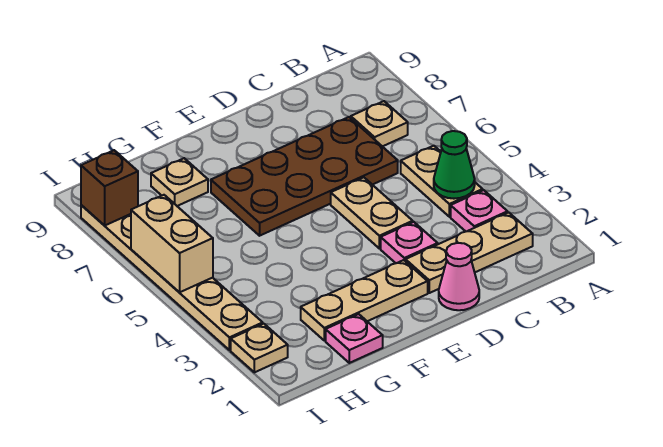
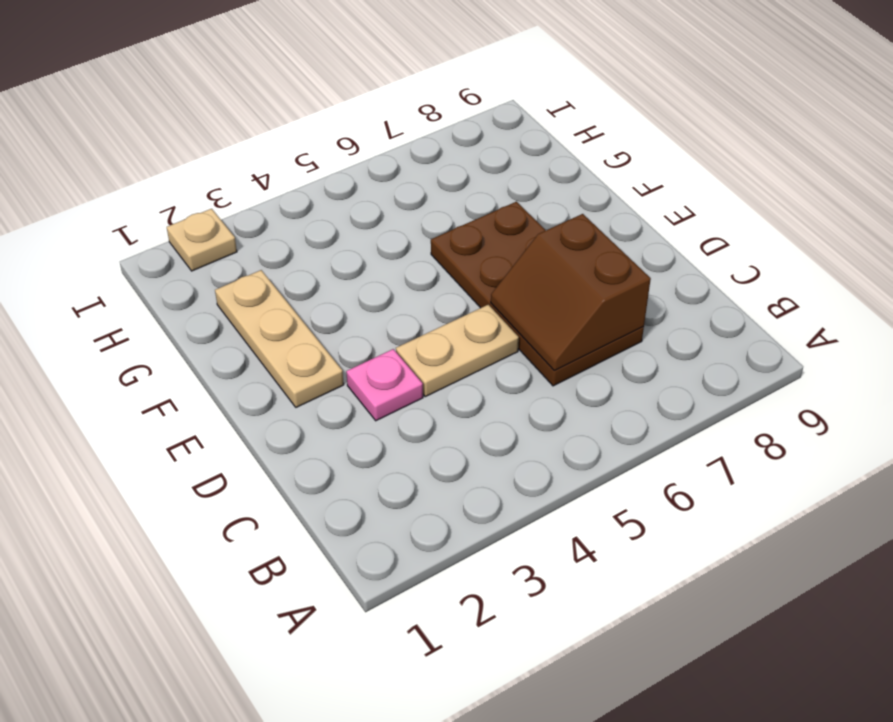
brown 2x2 slope [491,214,651,371] -> none
none -> tan 1x3 plate [406,212,533,293]
none -> pink 1x1 plate [451,190,508,231]
none -> tan 1x2 plate [401,146,483,217]

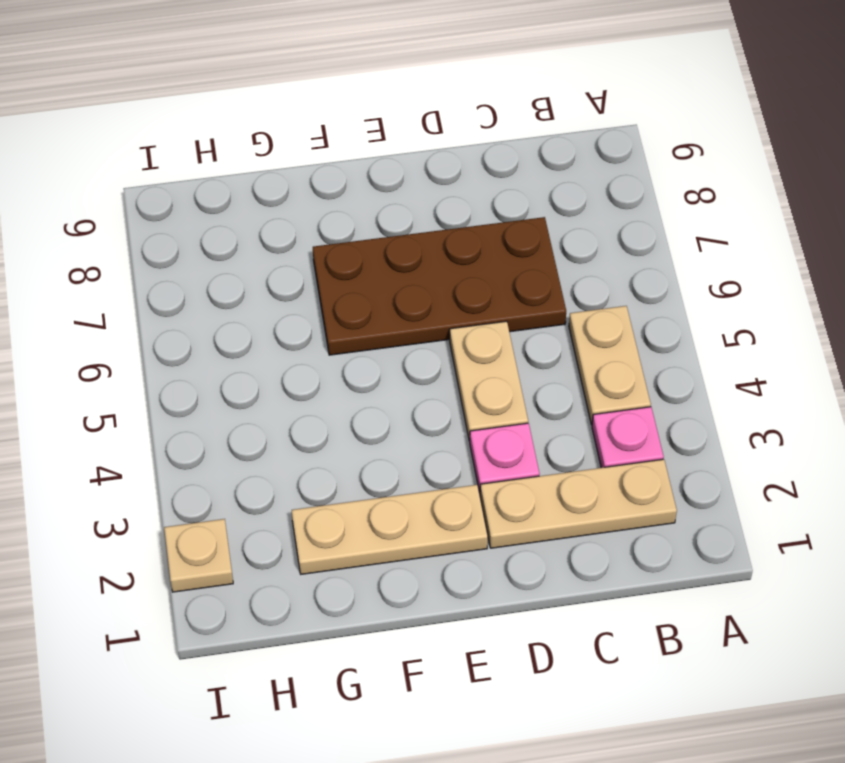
none -> tan 1x1 plate [351,101,408,147]
none -> pink 1x1 cone [439,243,479,310]
none -> pink 1x1 plate [326,314,383,363]

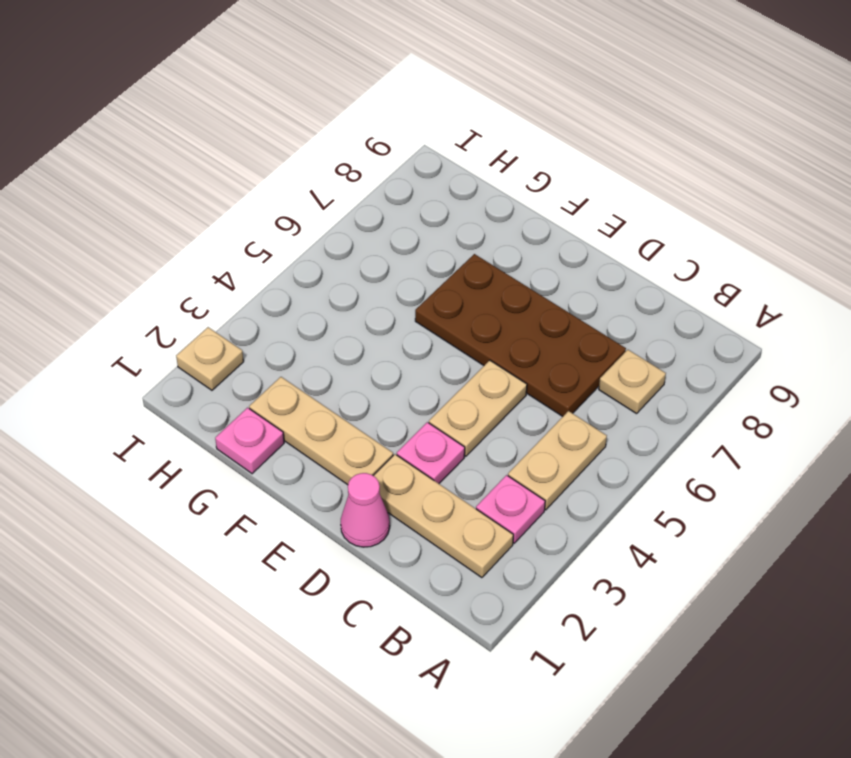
none -> tan 1x1 plate [151,158,208,206]
none -> tan 1x6 plate [81,205,263,350]
none -> green 1x1 cone [434,131,475,199]

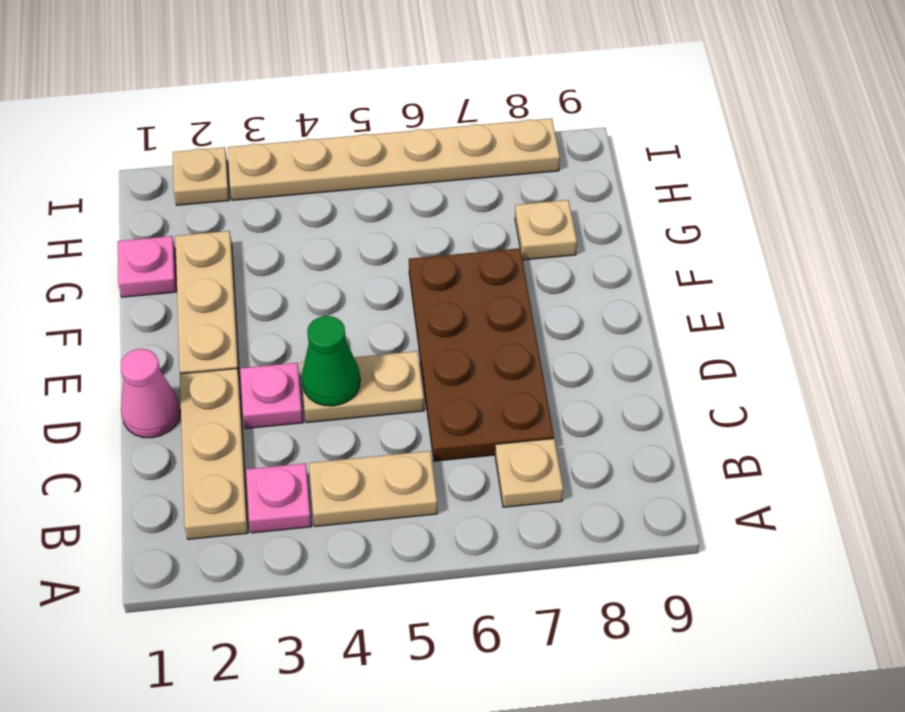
green 1x1 cone [302,316,360,406] -> green 1x1 cone moved to [434,131,475,199]
none -> tan 1x2 brick [131,195,213,292]
none -> brown 1x1 brick [81,150,138,226]

